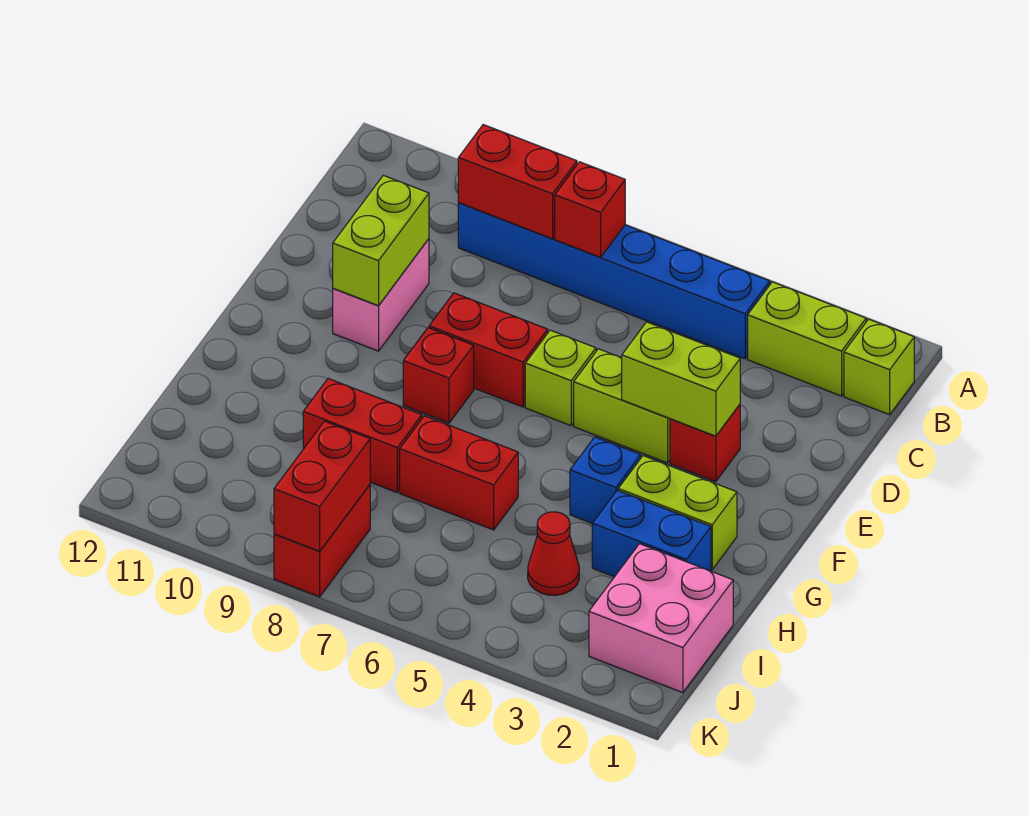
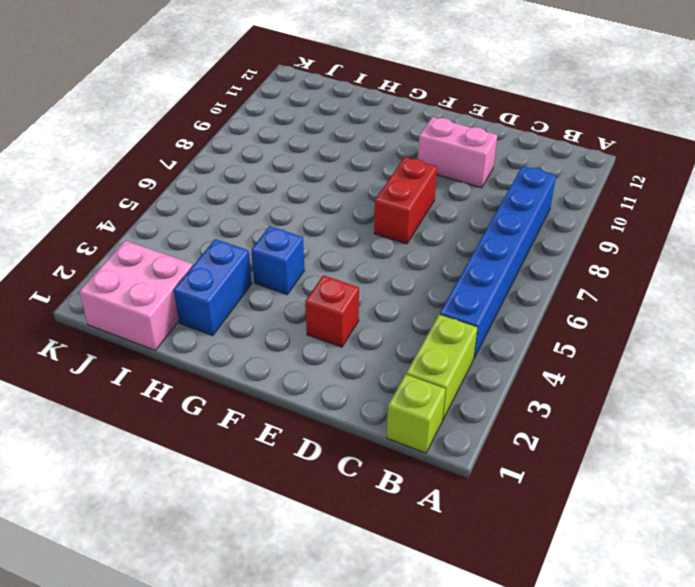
none -> lime 1x2 brick [574,349,670,463]
none -> lime 1x1 brick [525,330,596,426]
none -> red 1x1 brick [403,328,474,423]

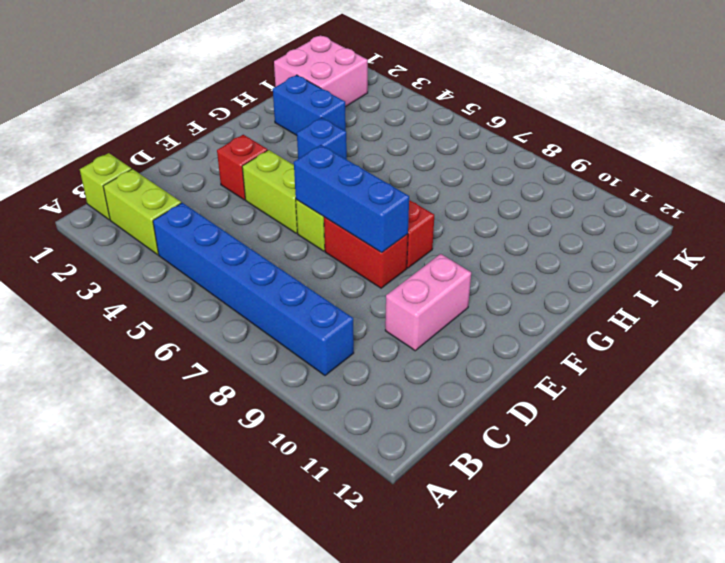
blue 1x3 brick [294,145,409,253] -> none
none -> lime 1x2 brick [618,456,737,570]
none -> red 1x2 brick [400,416,518,530]
none -> red 1x2 brick [303,379,422,492]

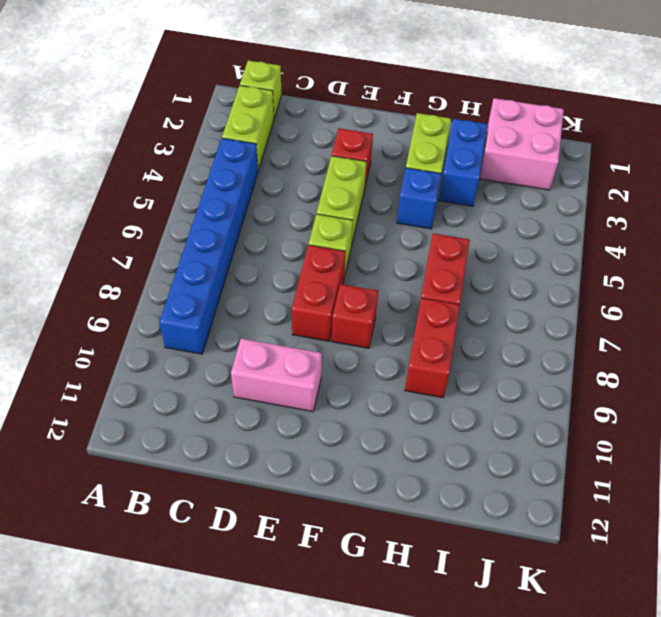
none -> red 1x1 cone [528,512,579,595]
none -> red 1x2 brick [274,485,370,597]
none -> red 1x1 brick [555,162,625,257]

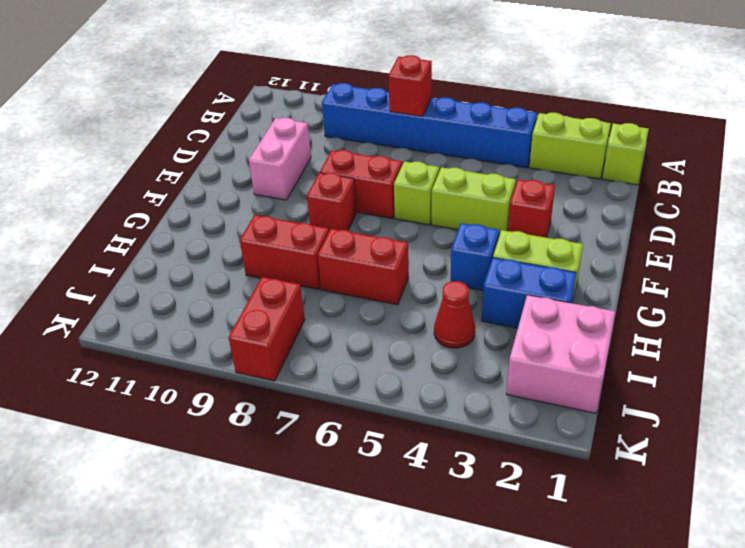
none -> red 1x2 brick [458,125,577,239]
none -> lime 1x2 brick [333,175,429,306]
none -> lime 1x2 brick [622,322,740,436]

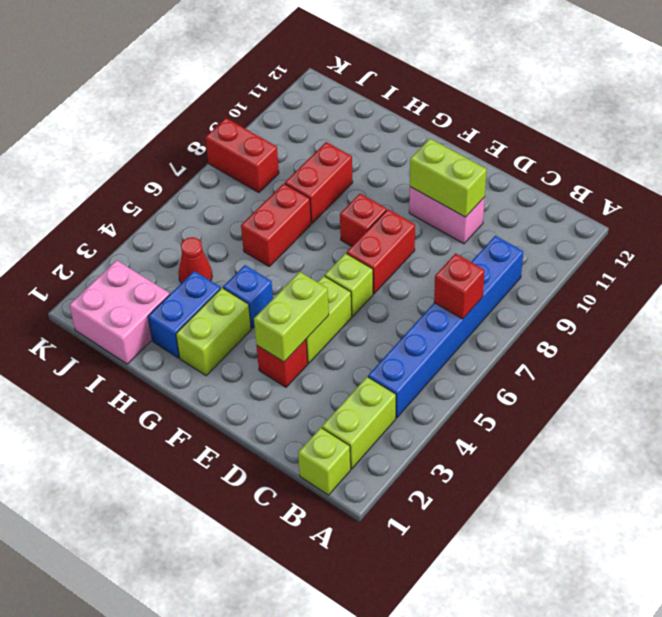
none -> red 1x2 brick [458,125,577,239]
none -> red 1x2 brick [274,421,370,551]

